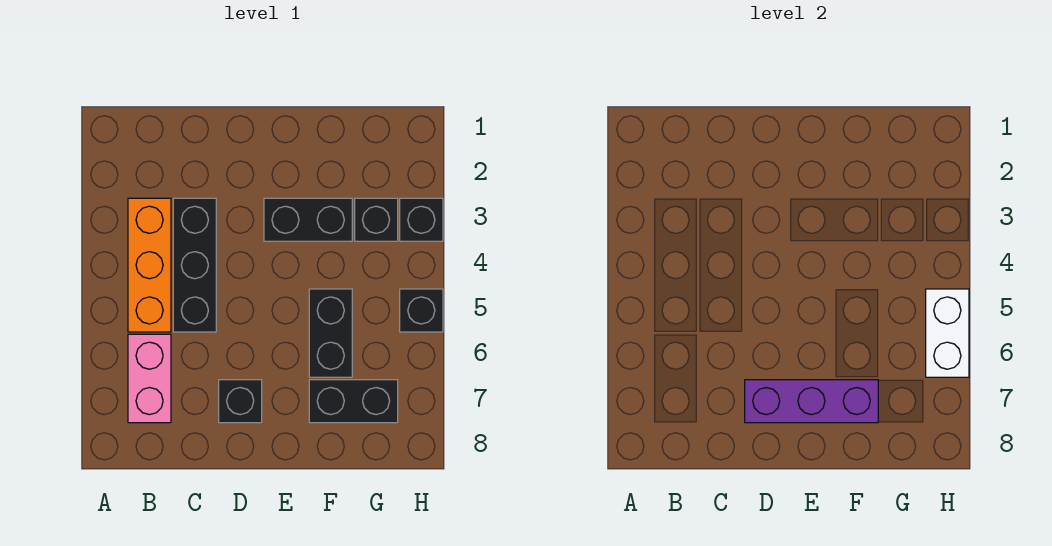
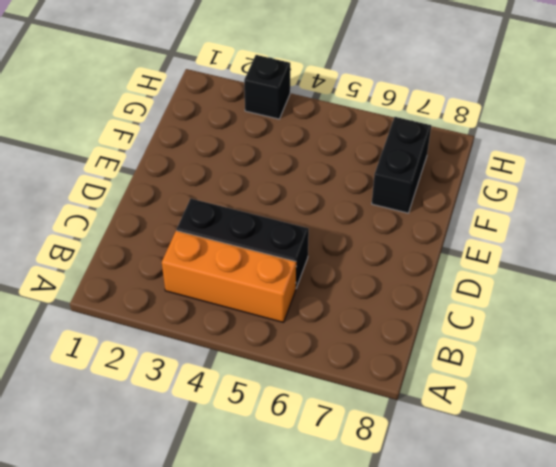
none -> pink 1x2 brick [128,334,171,423]
none -> black 1x1 brick [219,380,262,423]
none -> black 1x2 brick [264,198,352,241]

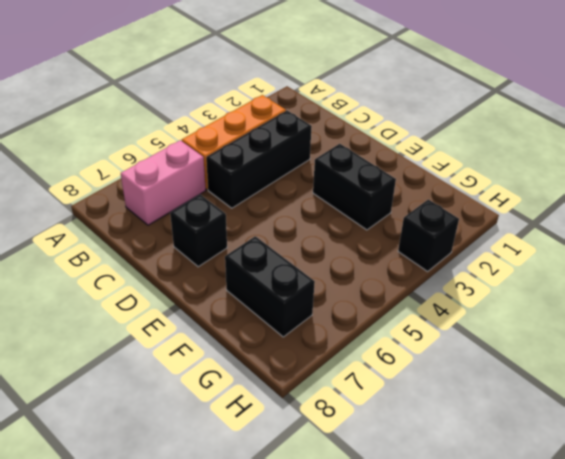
none -> black 1x2 brick [309,289,352,377]
none -> black 1x1 brick [355,198,398,241]
none -> black 1x1 brick [400,289,443,332]

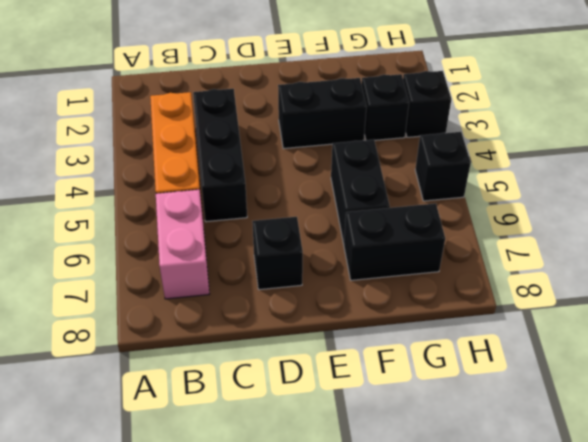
none -> purple 1x3 brick [745,380,878,423]
none -> white 1x2 brick [926,289,969,377]

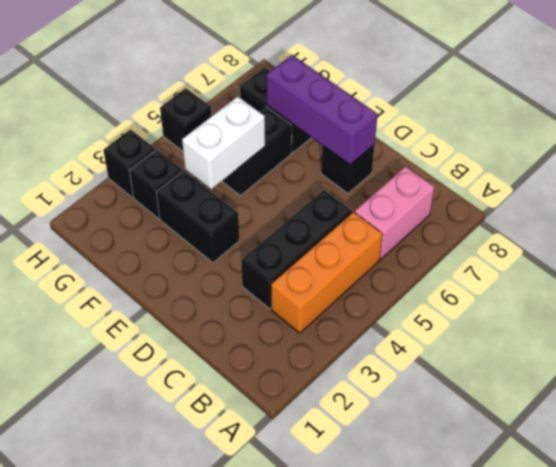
white 1x2 brick [182,96,265,189] -> white 1x2 brick moved to [926,289,969,377]

